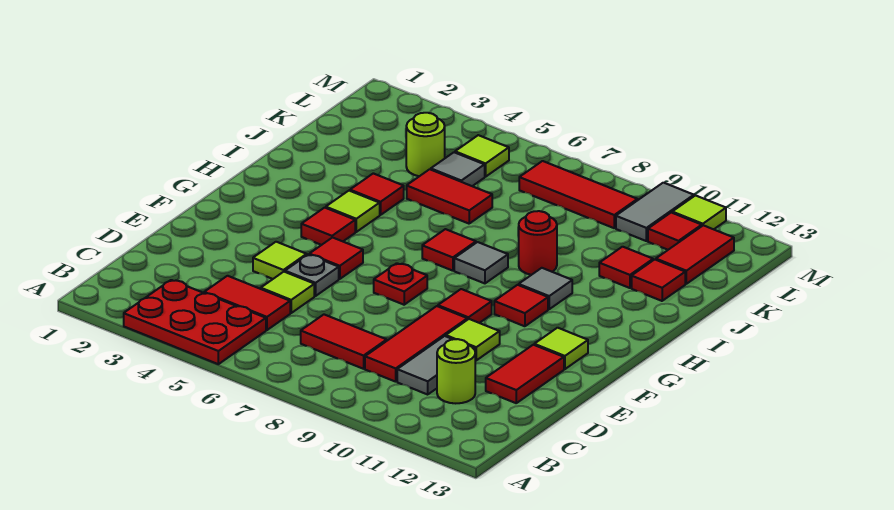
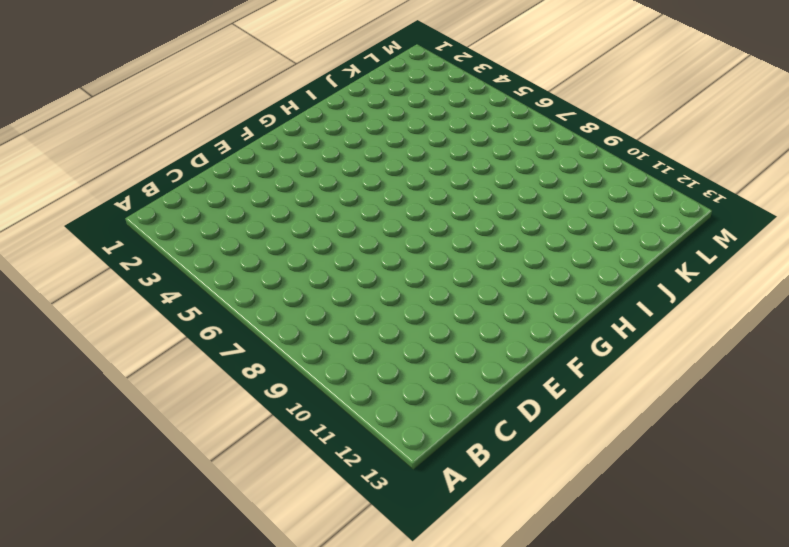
none -> red 2x3 plate [124,280,266,364]
none -> red 1x2 tile [204,276,290,330]
none -> red 1x2 tile [301,315,387,369]
none -> red 1x3 tile [365,306,467,382]

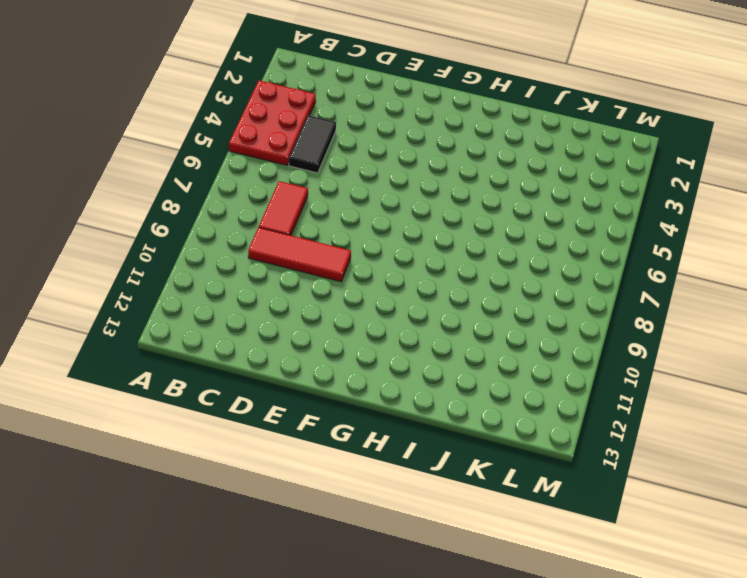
black 1x2 tile [289,115,336,173] -> red 1x2 tile [204,276,290,330]
none -> grey 1x2 tile [397,336,475,394]
none -> lime 1x1 round brick [437,339,475,403]
none -> lime 1x1 tile [261,272,314,313]
none -> red 1x2 tile [486,345,564,403]

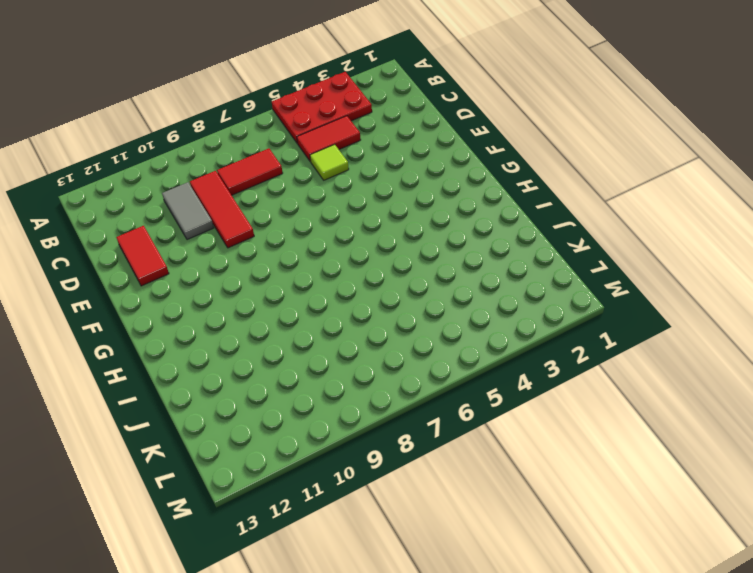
none -> lime 1x1 round brick [437,339,475,403]
none -> lime 1x1 tile [253,242,307,279]
none -> grey 1x1 plate [285,255,339,296]
none -> lime 1x1 tile [446,319,500,360]

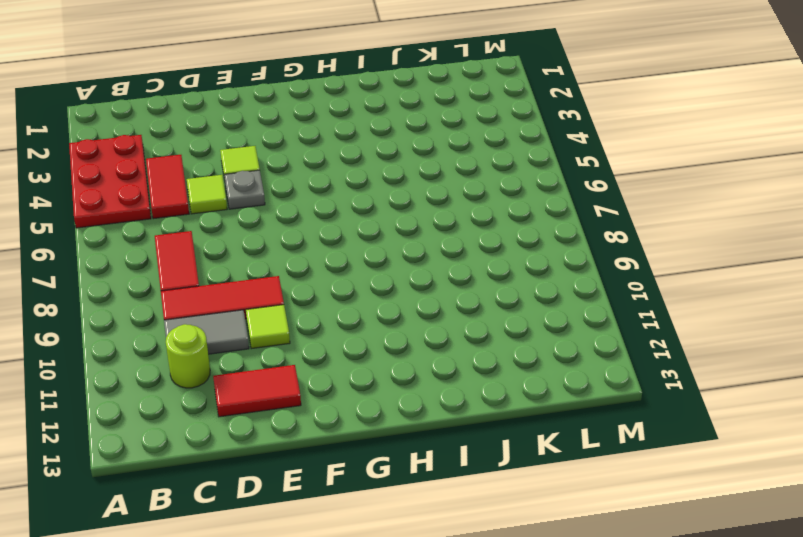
none -> red 1x1 tile [309,238,363,279]
none -> red 1x1 plate [374,263,427,305]
none -> red 1x1 tile [438,289,492,323]
none -> lime 1x1 tile [534,328,588,369]

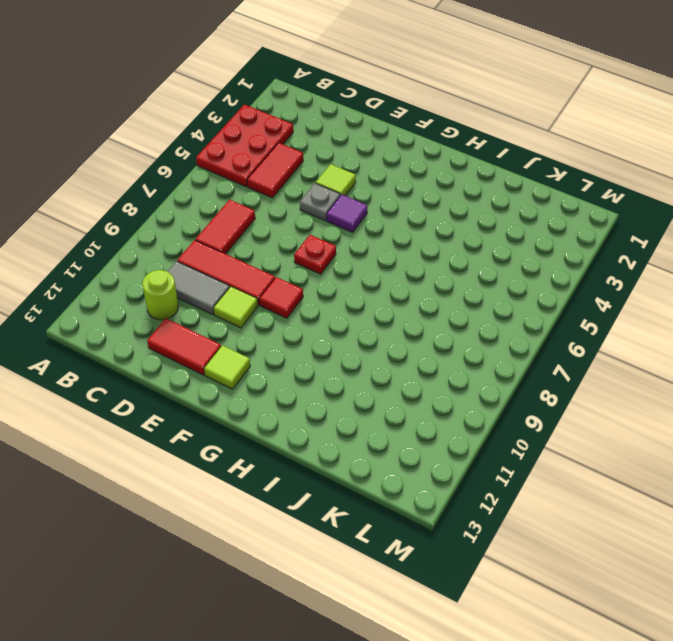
purple 1x1 tile [327,195,367,232] -> red 1x1 tile [309,238,363,279]
none -> lime 1x1 tile [261,272,314,313]
none -> red 1x1 tile [301,208,355,245]
none -> red 1x1 tile [494,285,548,326]
none -> lime 1x1 tile [326,191,380,232]

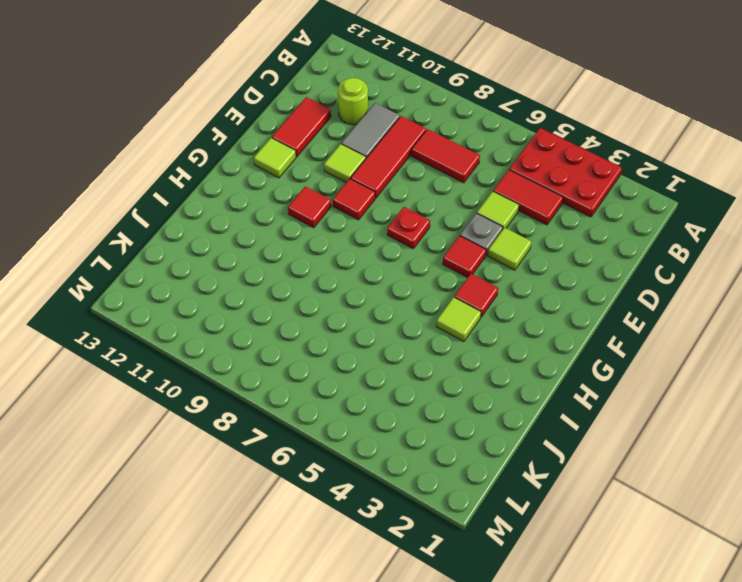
none -> red 1x1 tile [422,229,476,271]
none -> grey 1x1 tile [454,242,508,283]
none -> grey 1x1 tile [519,268,572,309]
none -> red 1x1 tile [350,173,404,215]

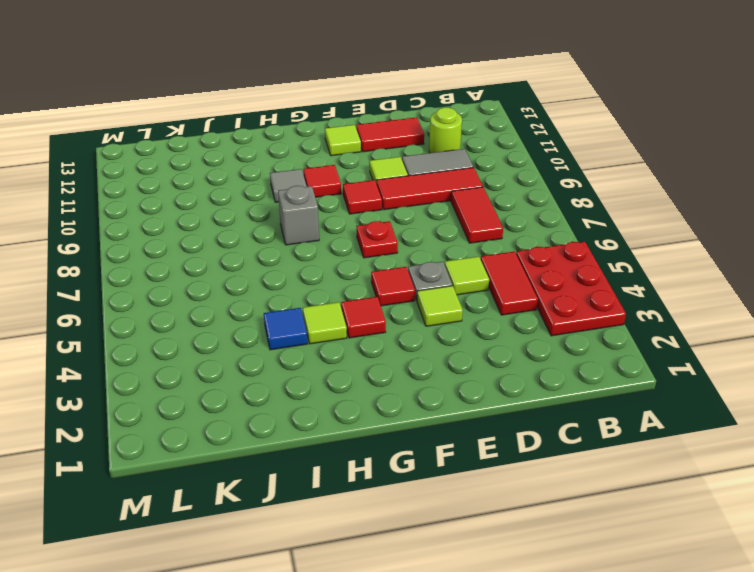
grey 1x1 brick [278,186,319,245] -> grey 1x1 tile [454,242,508,283]
blue 1x1 tile [264,308,308,350] -> red 1x1 tile [350,173,404,215]
none -> red 1x1 tile [422,229,476,271]
none -> red 1x1 round brick [519,211,557,275]
none -> red 1x2 tile [407,169,492,224]
none -> red 1x1 tile [599,247,653,288]

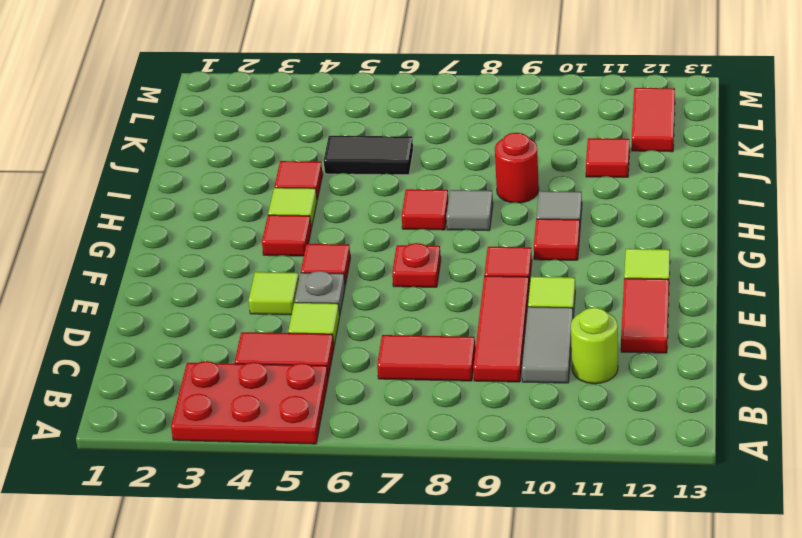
black 1x2 tile [324,136,413,175] -> red 1x2 tile [407,169,492,224]
none -> red 1x1 tile [632,260,685,301]
none -> lime 1x1 round brick [406,113,445,176]
none -> grey 1x1 tile [431,152,485,186]
none -> lime 1x1 tile [455,135,509,177]

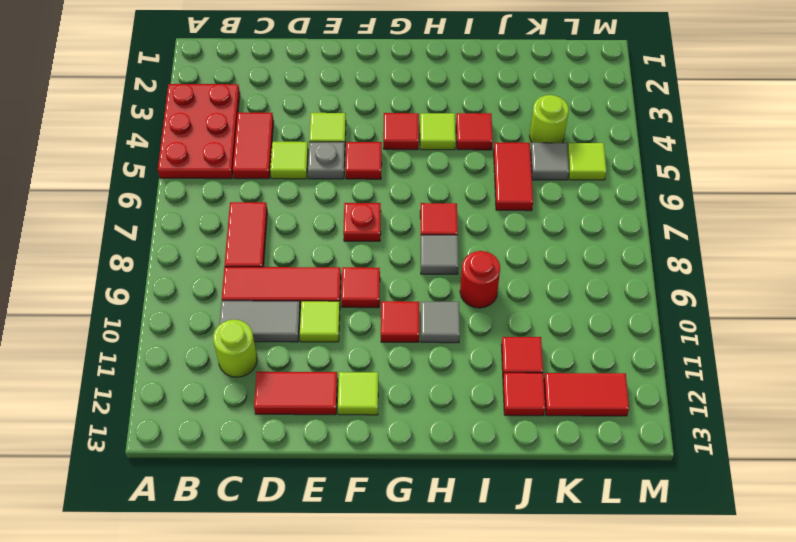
none -> red 1x3 tile [519,161,637,228]
none -> grey 1x2 tile [616,183,694,241]
none -> red 1x1 tile [648,213,702,250]
none -> lime 1x1 tile [672,196,726,229]

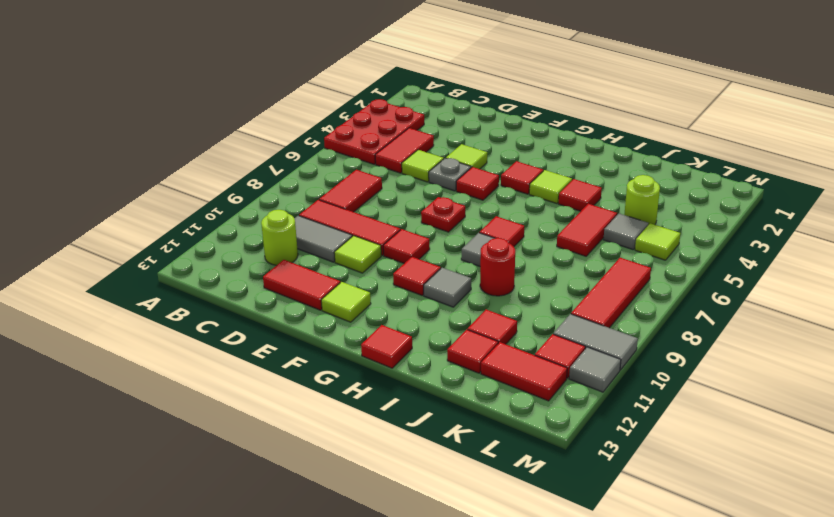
red 1x1 tile [361,325,412,368] -> none
grey 1x1 tile [569,347,621,392] -> lime 1x1 tile [672,196,726,229]

